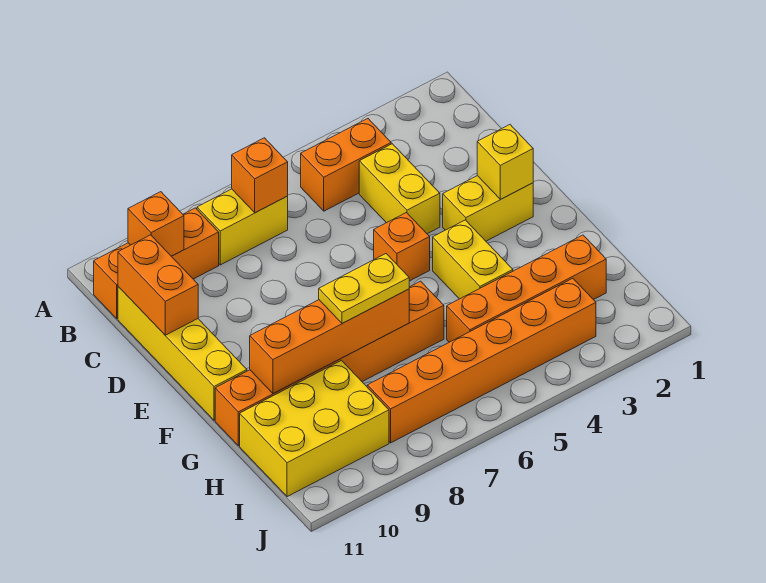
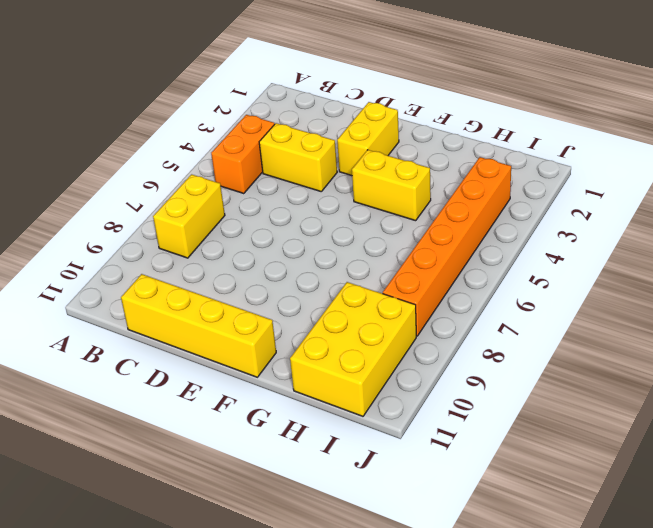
none -> orange 1x3 brick [94,208,219,319]
none -> orange 1x1 brick [374,213,430,281]
none -> orange 1x6 brick [215,281,444,446]

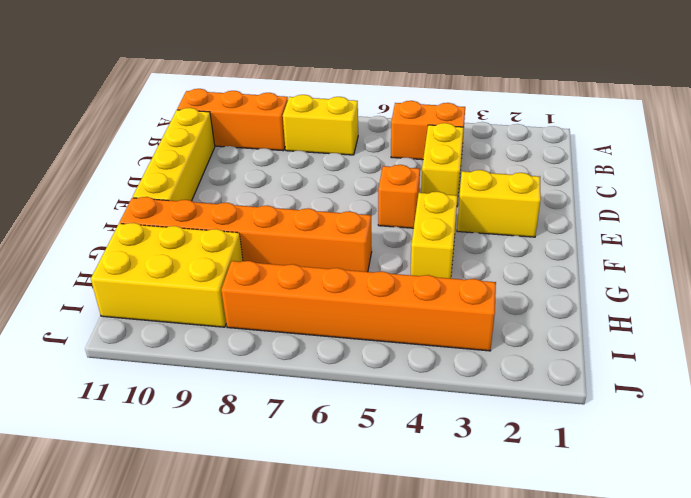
none -> orange 1x4 brick [447,235,606,342]
none -> orange 1x1 brick [232,138,288,213]
none -> orange 1x1 brick [128,192,184,256]

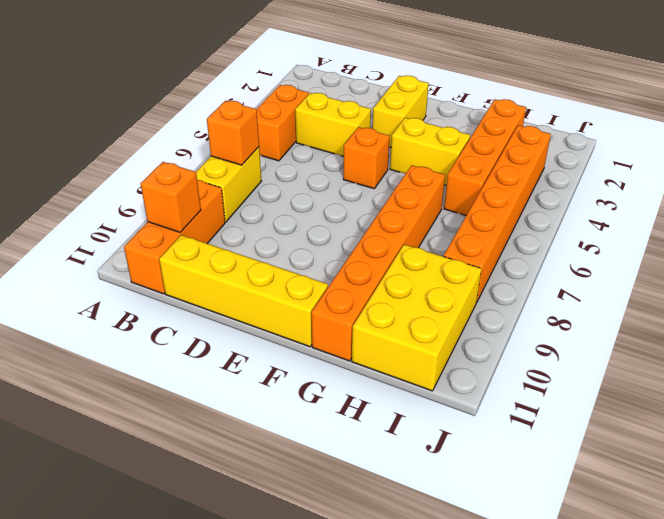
none -> orange 1x2 brick [118,235,198,335]
none -> yellow 1x1 brick [477,125,533,199]
none -> orange 1x4 brick [250,289,409,394]

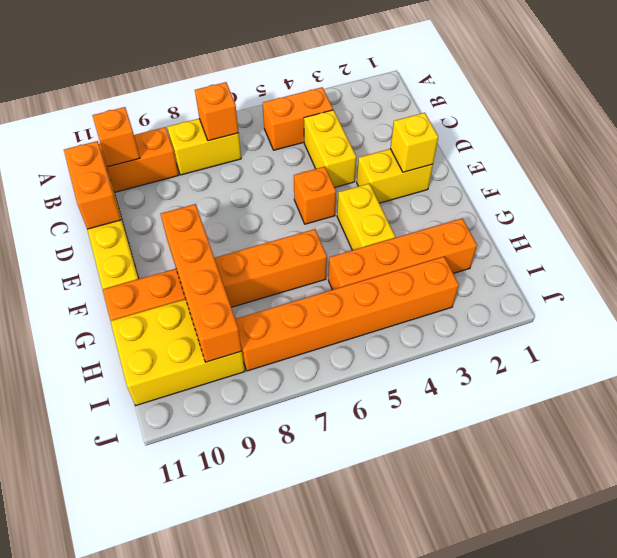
orange 1x4 brick [161,204,242,362] -> orange 1x4 brick turned to [250,289,409,394]
none -> yellow 1x2 plate [319,254,409,323]

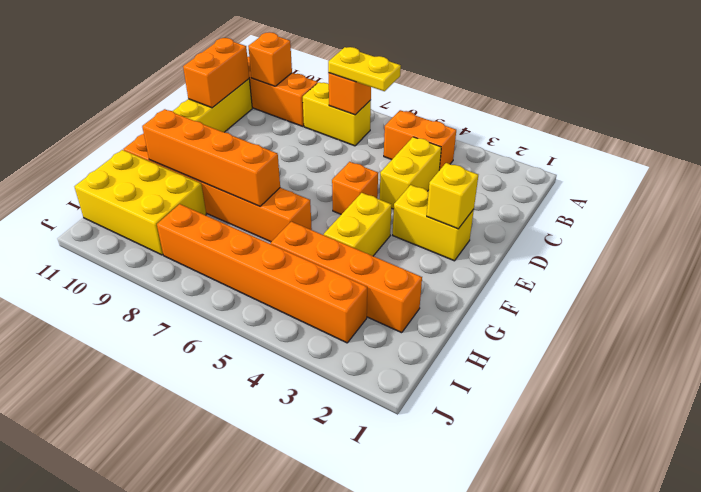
yellow 1x2 plate [328,47,401,91] -> yellow 1x2 plate moved to [319,254,409,323]

